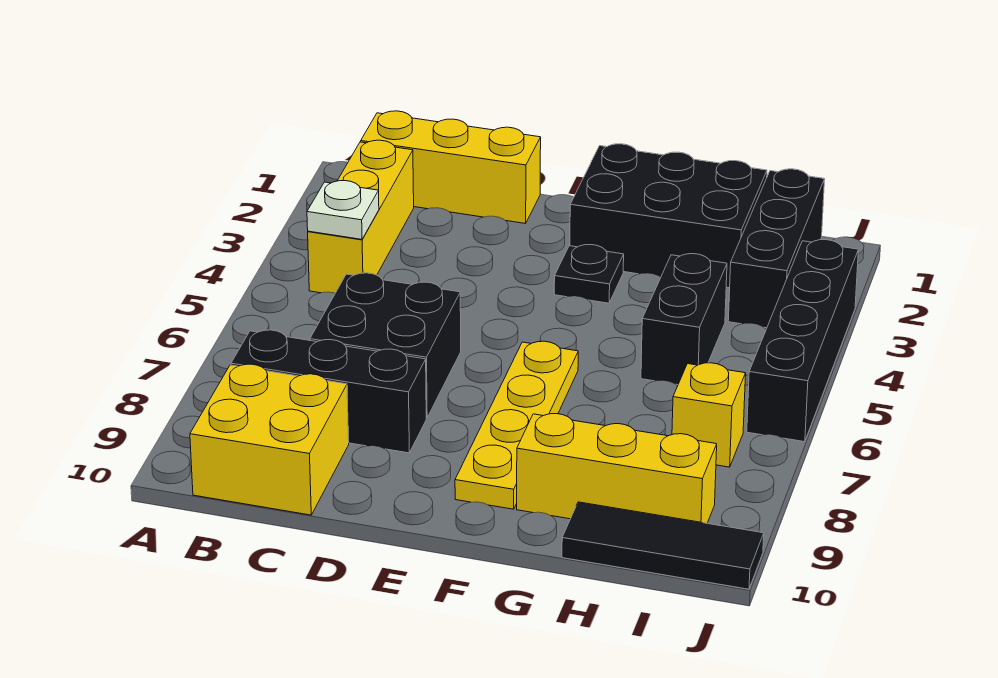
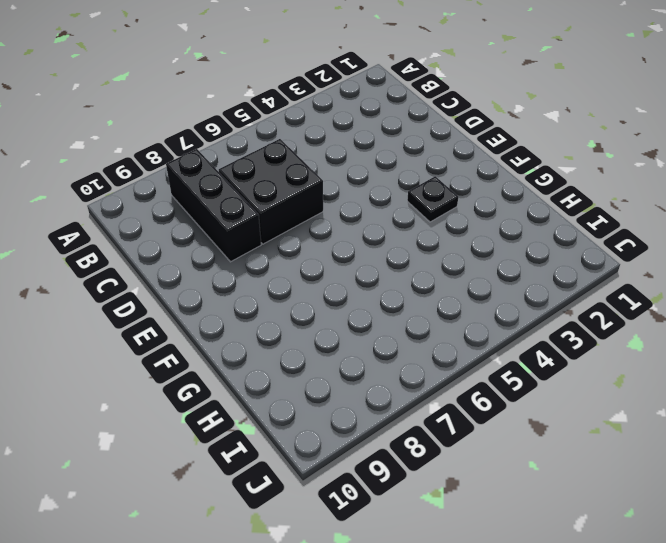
none -> yellow 1x3 brick [361,111,541,224]
none -> yellow 1x3 brick [308,140,414,293]
none -> yellow 2x2 brick [190,364,349,515]

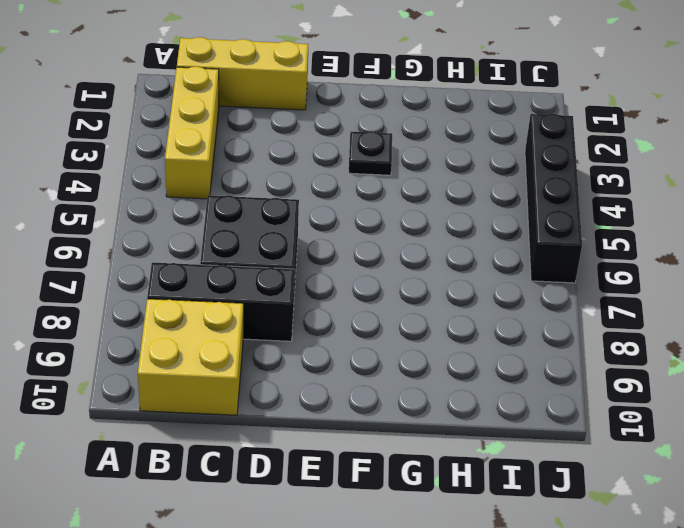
none -> black 2x3 brick [570,144,767,288]
none -> yellow 1x4 plate [455,341,578,509]
none -> yellow 1x3 brick [517,414,717,523]

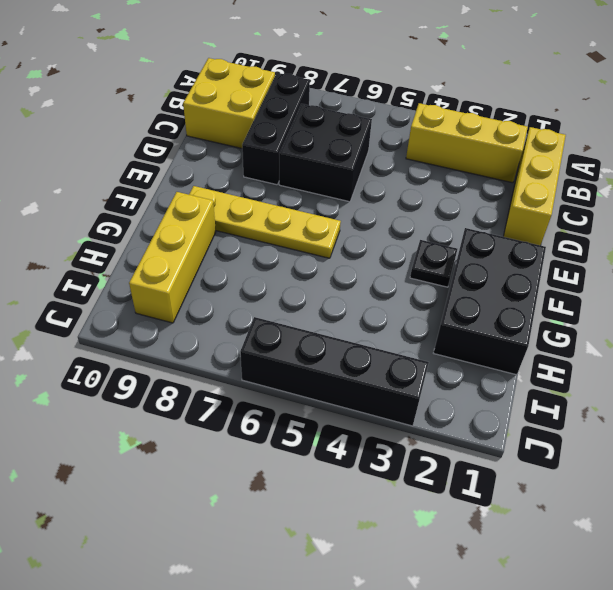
none -> black 1x2 brick [641,254,727,385]
none -> black 1x3 tile [562,502,764,589]
none -> black 1x3 brick [728,169,825,328]

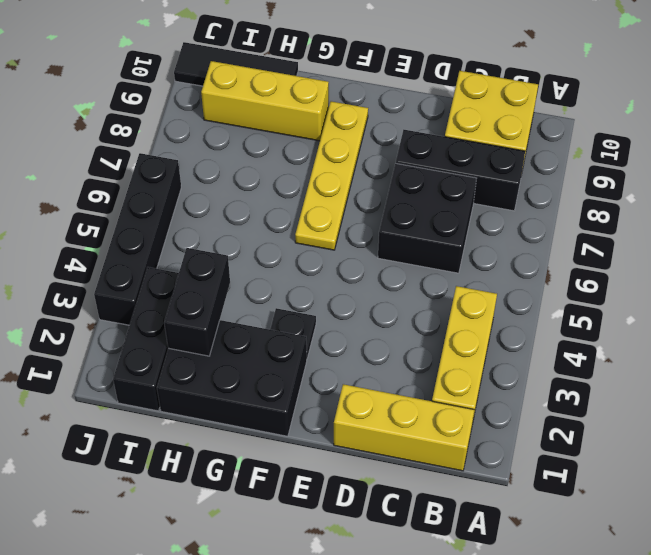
black 1x2 brick [164,248,230,356] -> black 1x2 brick moved to [641,254,727,385]
none -> yellow 1x1 brick [672,363,746,467]
none -> white 1x1 plate [307,181,379,239]

